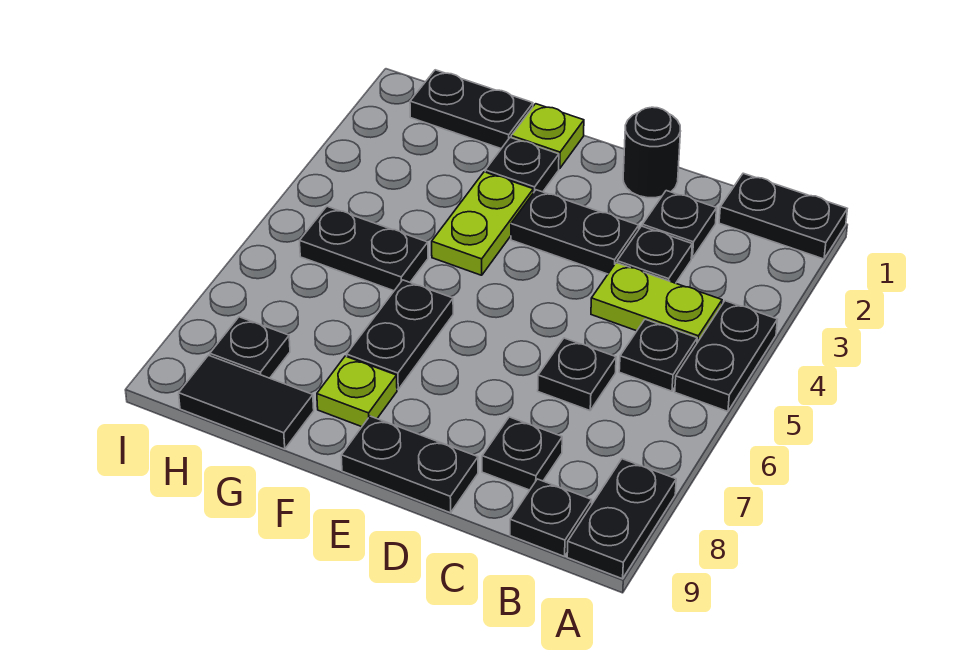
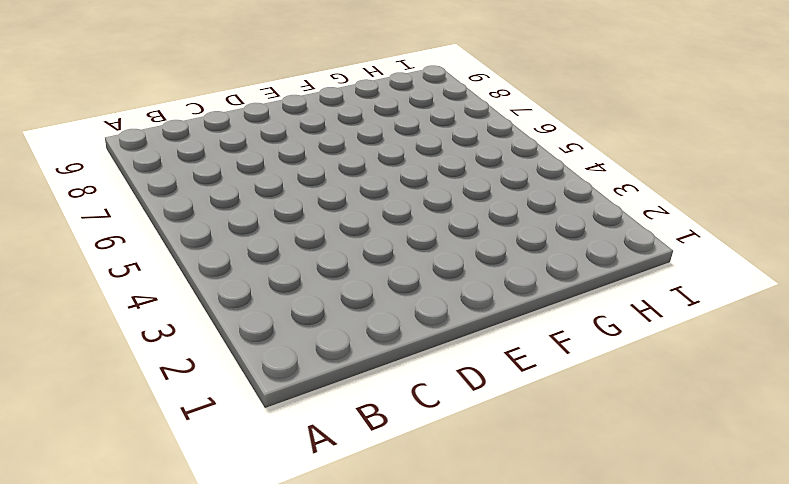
none -> black 1x2 plate [719,173,847,259]
none -> black 1x2 plate [675,301,777,411]
none -> black 1x2 plate [567,459,676,579]

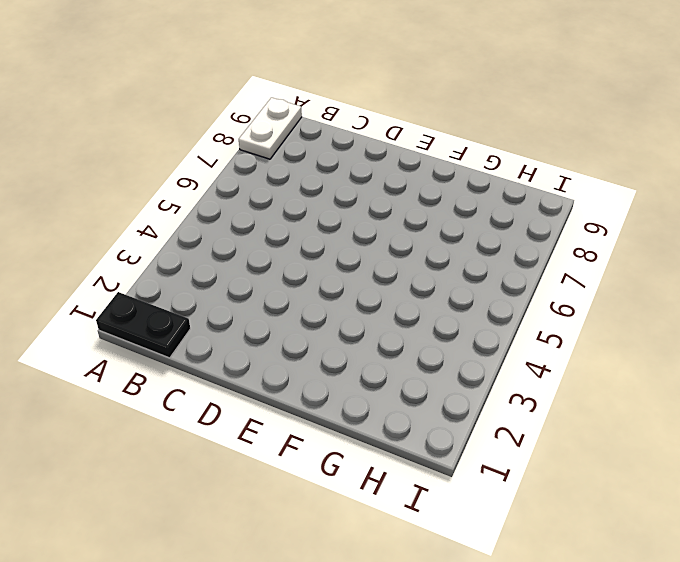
white 1x2 plate [239,98,302,159] -> black 1x2 plate [567,459,676,579]
none -> black 1x2 plate [675,301,777,411]
none -> lime 1x2 plate [591,263,722,343]
none -> black 1x1 plate [619,319,697,391]

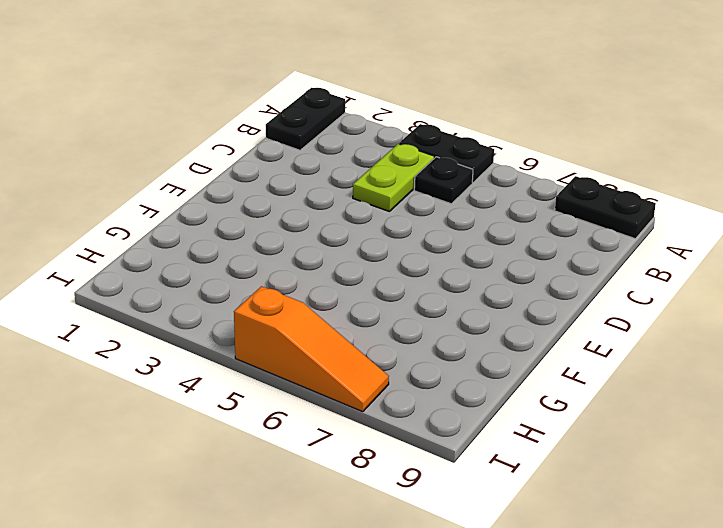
orange 1x3 slope [234,286,389,412] -> none
none -> black 1x1 plate [510,479,592,557]
none -> black 1x1 plate [642,191,717,258]
none -> black 1x1 plate [617,226,692,283]

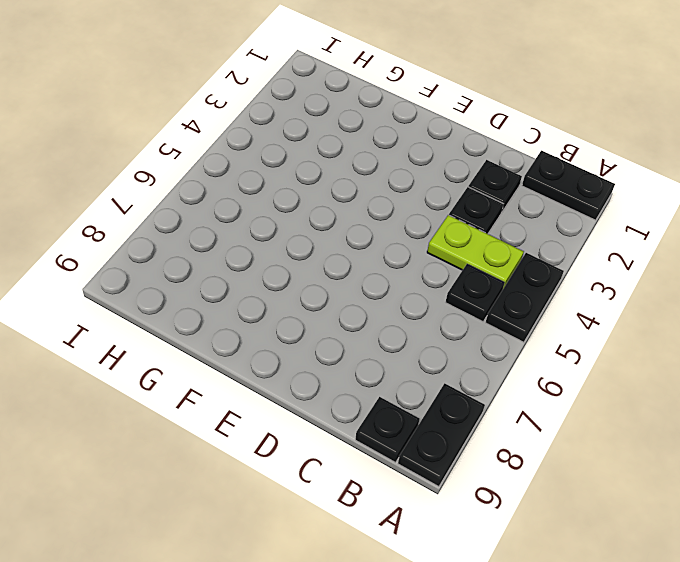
none -> black 1x1 plate [538,338,616,411]
none -> black 1x1 plate [482,417,562,490]
none -> black 1x1 round brick [623,107,680,198]

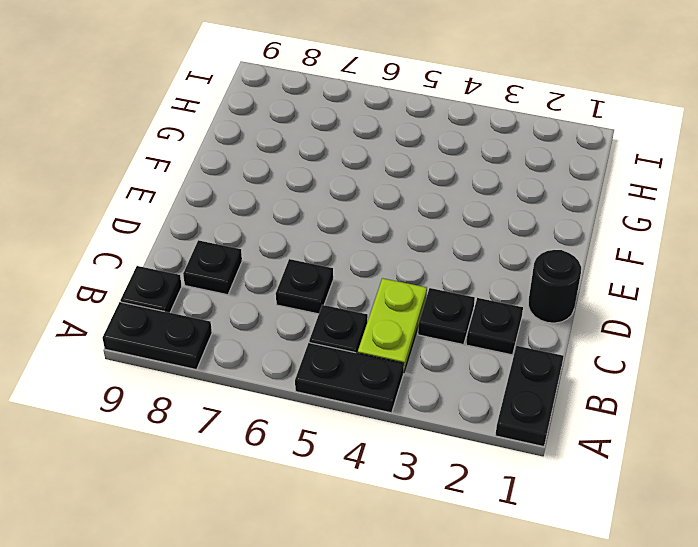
none -> black 1x2 plate [511,190,639,274]
none -> black 1x2 plate [341,416,478,513]
none -> lime 1x1 plate [511,104,584,169]

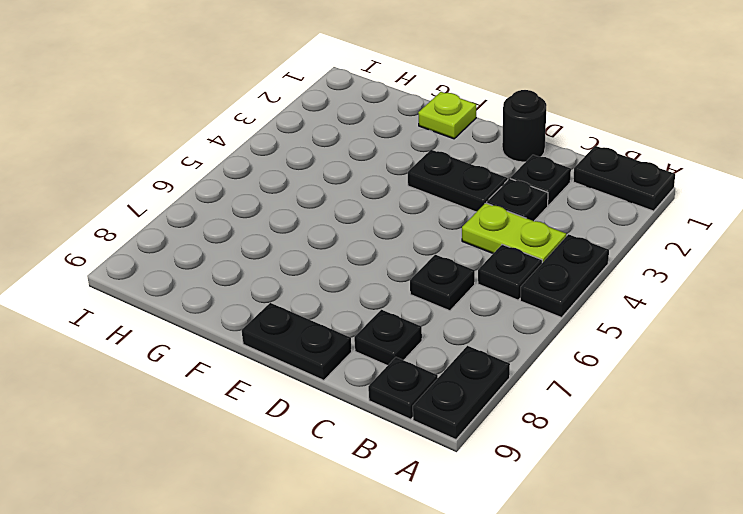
none -> black 1x1 plate [485,137,559,193]
none -> lime 1x2 plate [432,172,533,275]
none -> black 1x2 plate [347,280,453,389]

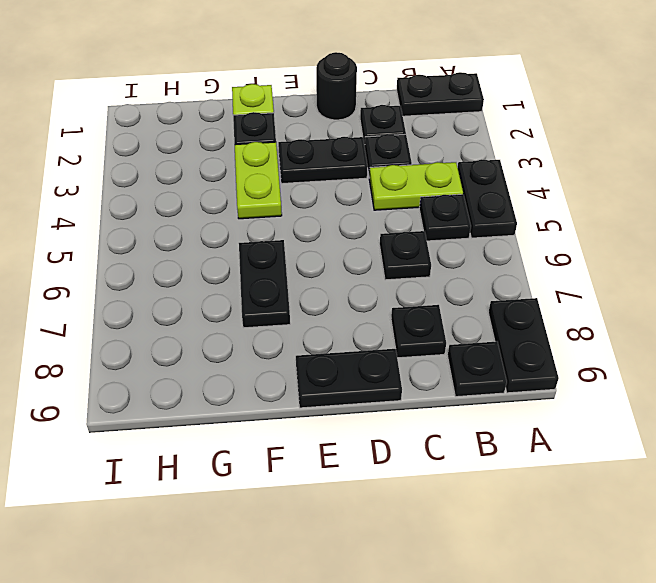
none -> lime 1x1 plate [317,356,397,427]
none -> black 1x2 plate [410,70,533,149]
none -> black 1x2 plate [300,206,428,291]

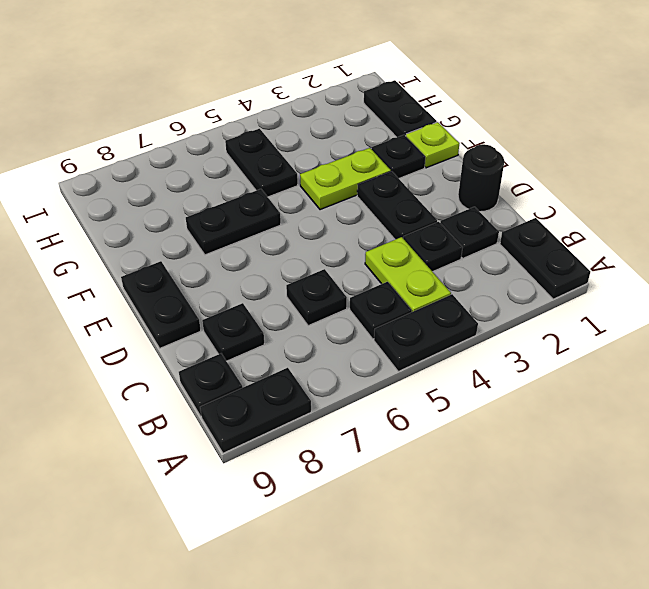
none -> lime 1x1 plate [317,356,397,427]
none -> black 1x2 tile [179,355,314,449]
none -> black 1x1 plate [210,317,290,378]

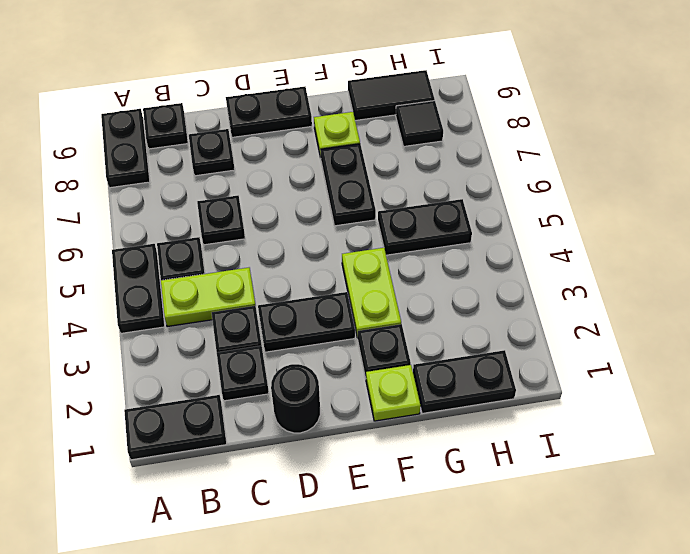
black 1x1 tile [396,101,443,146] -> black 1x1 plate [210,317,290,378]

